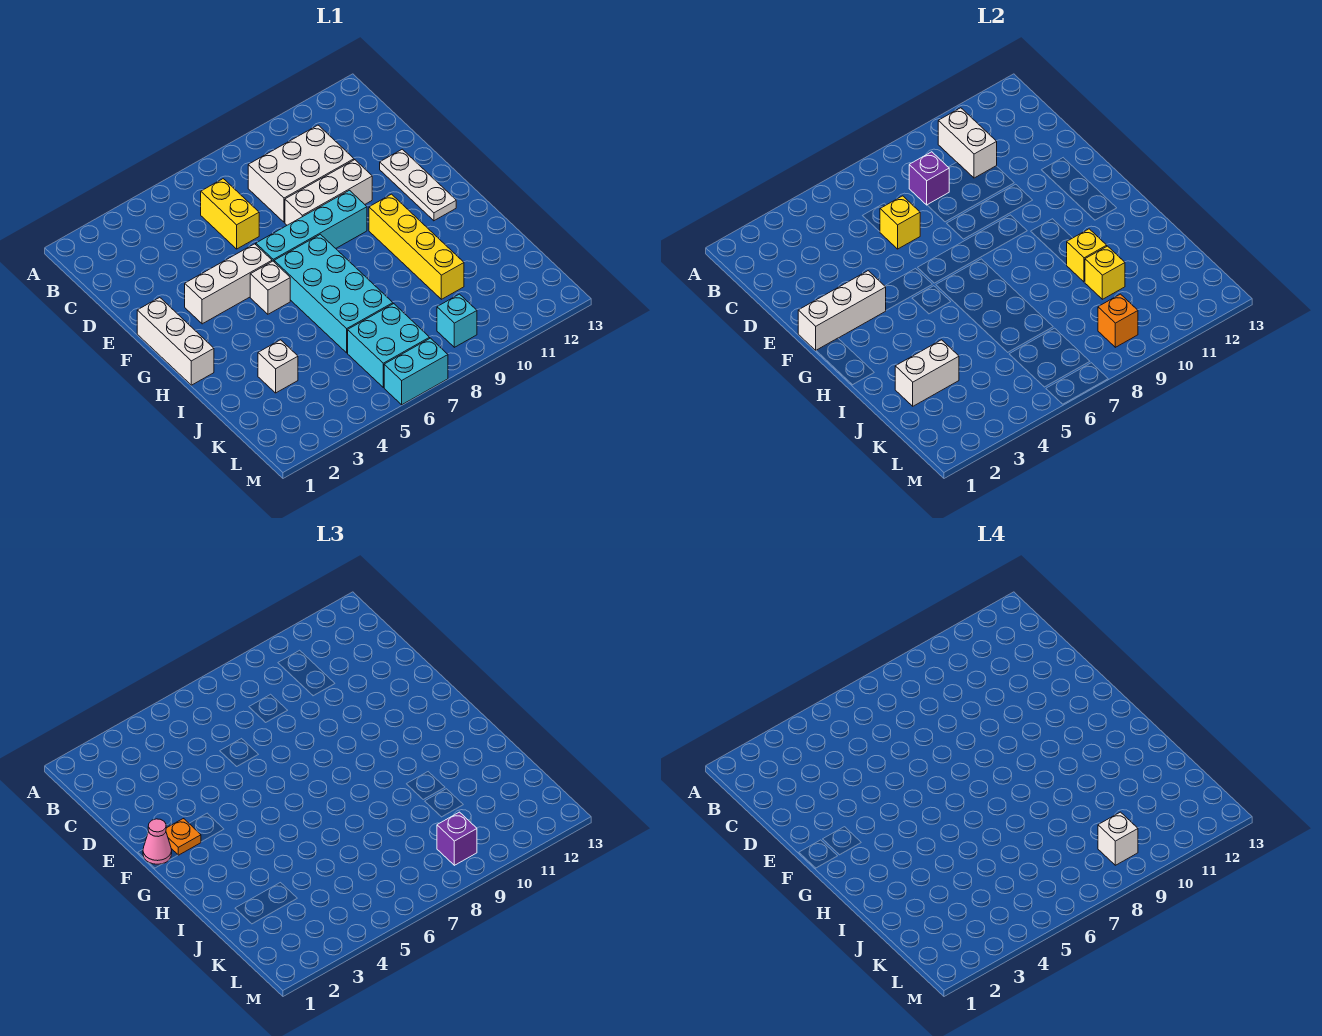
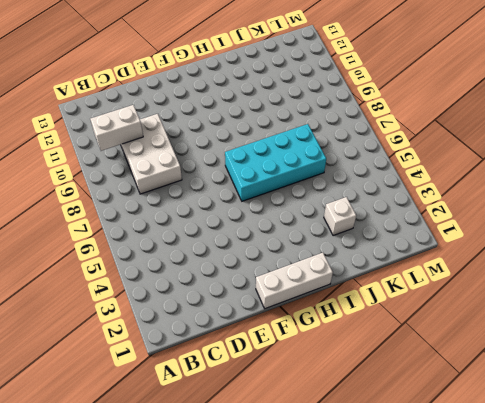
none -> yellow 1x2 brick [201,179,259,249]
none -> white 1x3 brick [285,160,372,225]
none -> white 1x3 plate [380,149,456,221]

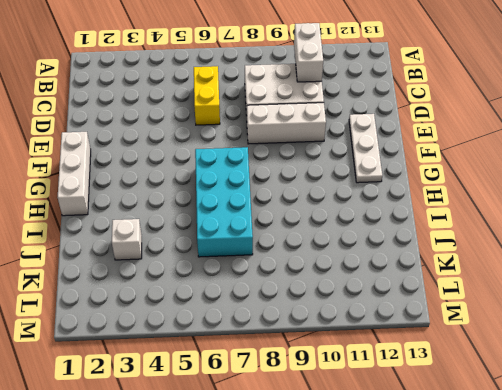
none -> white 1x3 brick [185,244,272,324]
none -> cyan 1x4 brick [256,190,367,261]
none -> white 1x1 brick [250,261,290,314]

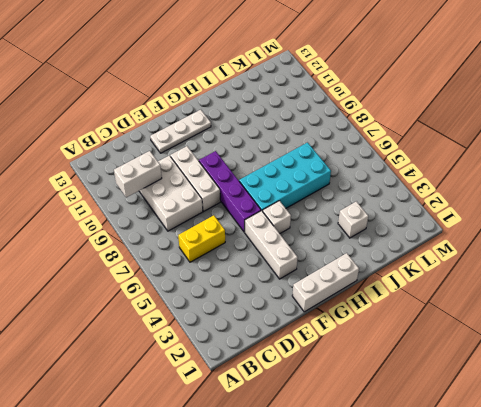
purple 1x4 brick [199,151,261,232] -> cyan 1x4 brick [256,190,367,261]
none -> yellow 1x4 brick [369,194,464,299]
none -> cyan 2x2 brick [348,304,430,387]
none -> cyan 1x1 brick [437,294,477,347]

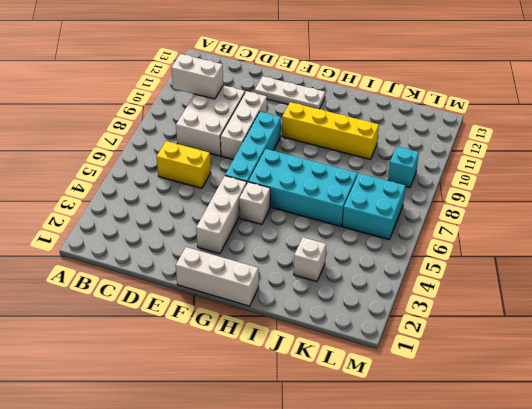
none -> cyan 1x2 brick [384,338,448,405]
none -> purple 1x1 brick [909,152,949,205]
none -> yellow 1x1 brick [880,196,920,249]

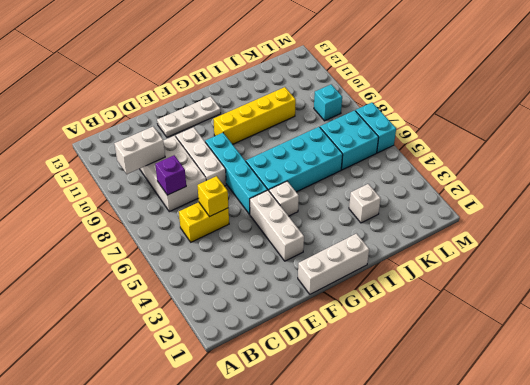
none -> white 1x3 brick [798,271,886,350]
none -> yellow 1x1 brick [1067,229,1107,282]
none -> white 1x2 brick [895,340,959,406]

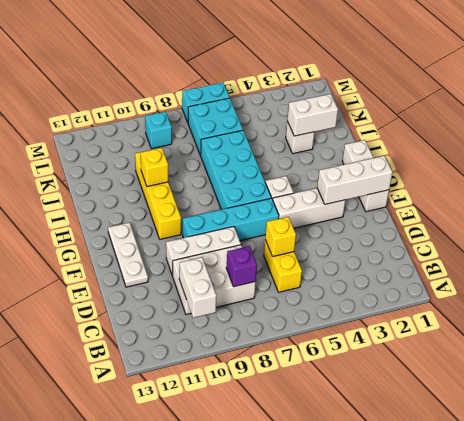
none -> yellow 1x1 brick [1085,246,1125,299]
none -> orange 1x1 brick [1098,294,1138,347]
none -> pink 1x1 cone [143,819,172,864]

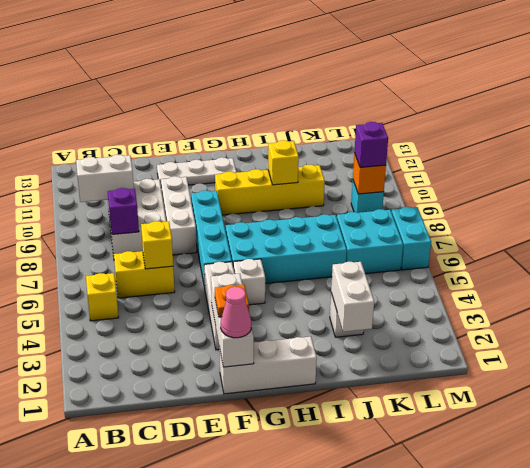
yellow 1x1 brick [86,273,119,321] -> yellow 1x1 brick moved to [1085,246,1125,299]
none -> white 1x1 brick [1098,812,1138,865]

